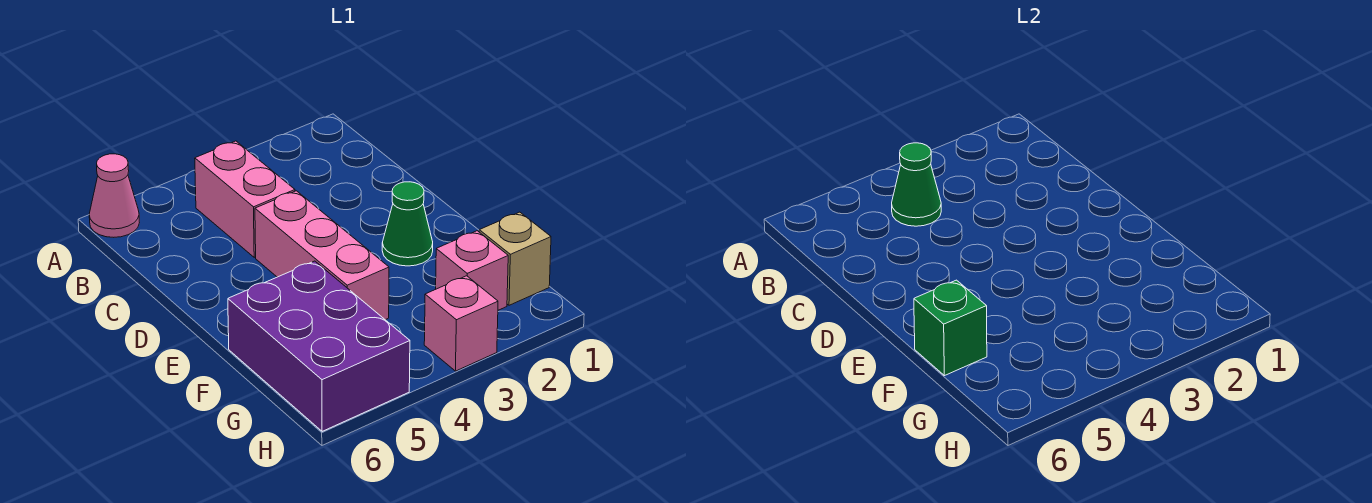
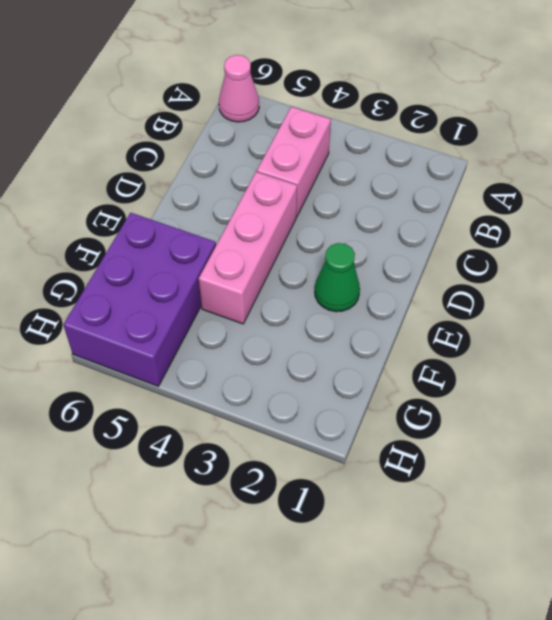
none -> tan 1x1 brick [479,212,551,305]
none -> pink 1x1 brick [436,231,508,310]

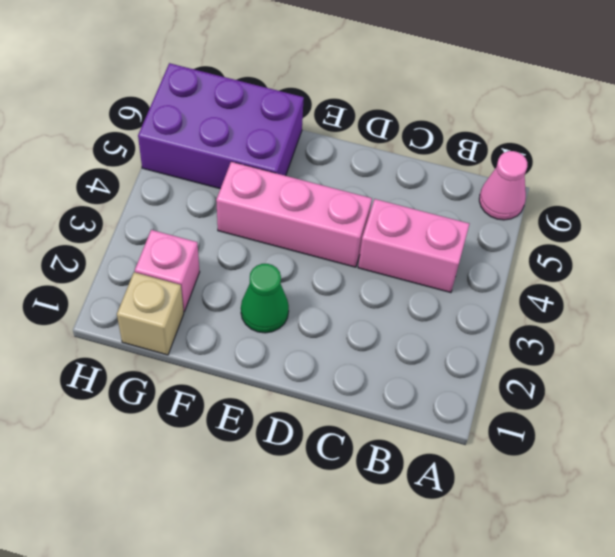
none -> pink 1x1 brick [424,276,498,371]
none -> green 1x1 cone [892,143,941,226]

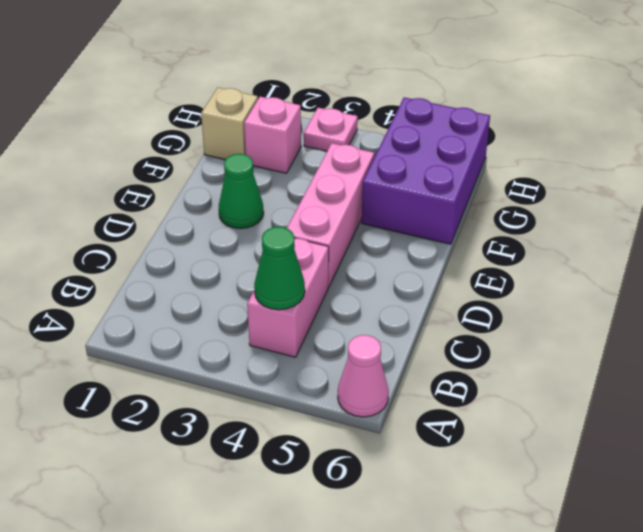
pink 1x1 plate [304,108,358,151] -> pink 1x1 brick [424,276,498,371]
none -> green 1x1 brick [914,280,987,376]

